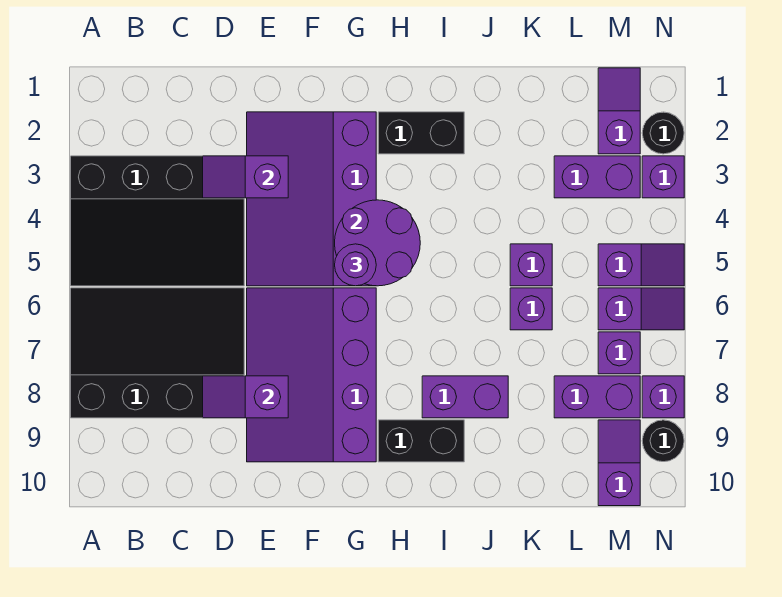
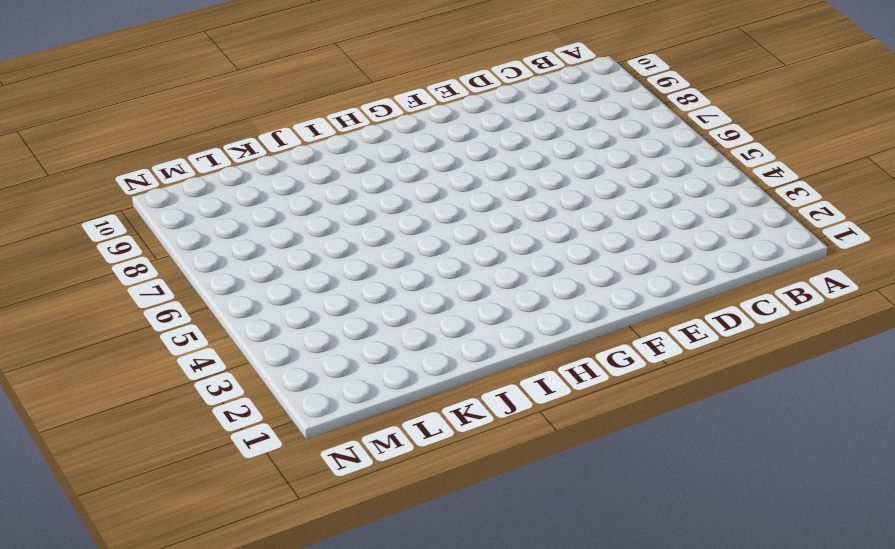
none -> black 3x4 slope [71,156,244,286]
none -> black 3x4 slope [71,288,244,418]
none -> purple 3x4 slope [247,112,376,286]

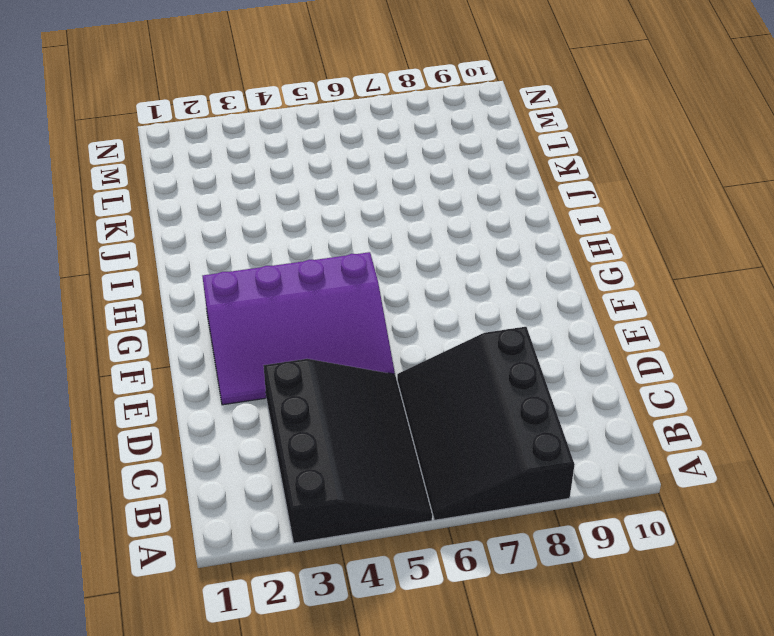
none -> purple 3x4 slope [247,288,376,462]
none -> black 1x2 brick [378,112,464,154]
none -> black 1x2 brick [378,420,464,462]

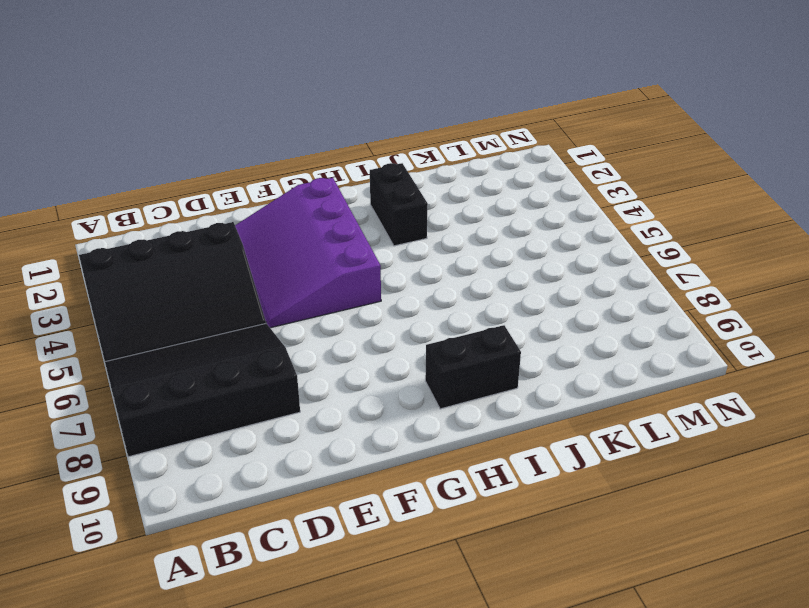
black 1x2 brick [370,163,428,246] -> black 1x2 brick turned to [378,112,464,154]
none -> purple 3x4 slope [247,288,376,462]
none -> purple 1x2 brick [422,376,508,418]
none -> purple 1x1 brick [510,244,552,286]

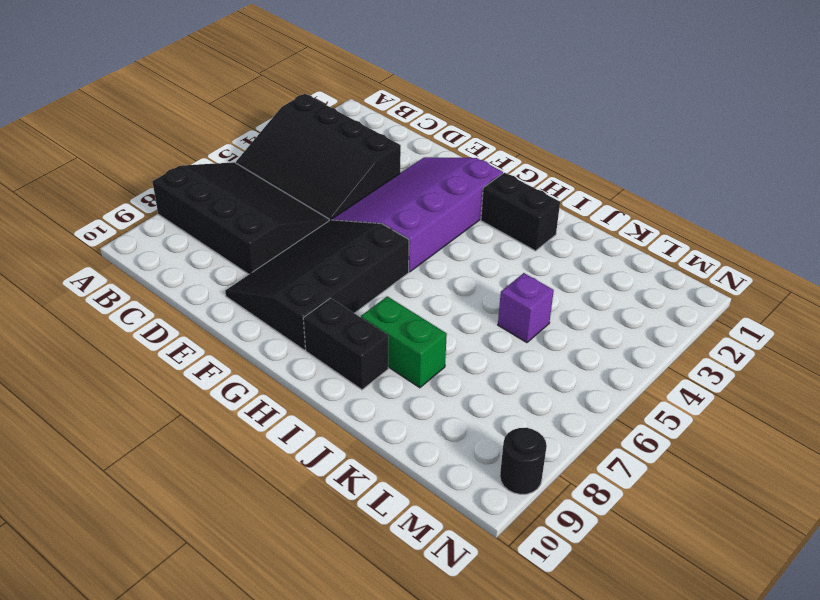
black 3x4 slope [225,220,409,350] -> purple 3x4 slope [247,288,376,462]
green 1x2 brick [361,296,447,388] -> purple 1x2 brick [422,376,508,418]
none -> purple 1x1 brick [510,288,552,330]
none -> purple 1x2 brick [554,156,640,198]
none -> purple 1x2 brick [554,376,640,418]

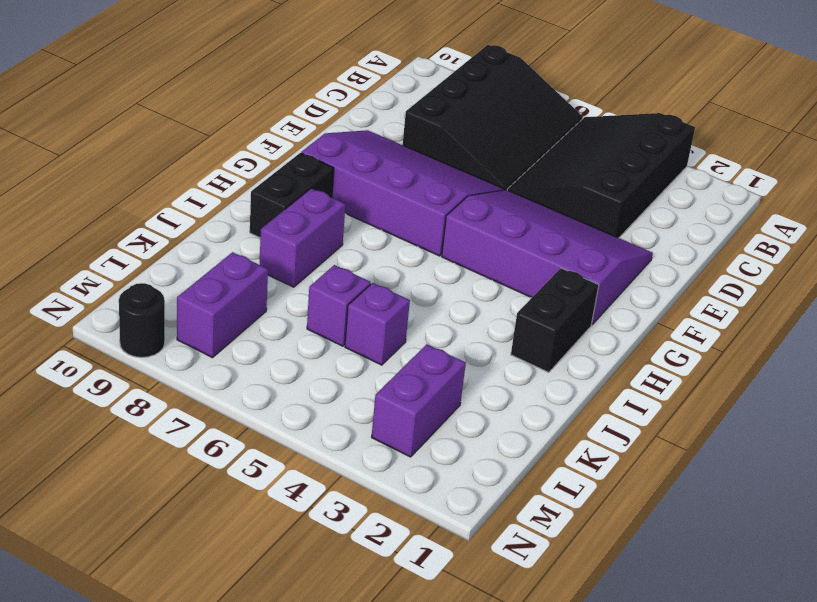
none -> purple 1x2 slope [598,68,640,154]
none -> purple 1x2 slope [598,244,684,286]
none -> purple 1x2 slope [598,288,684,330]

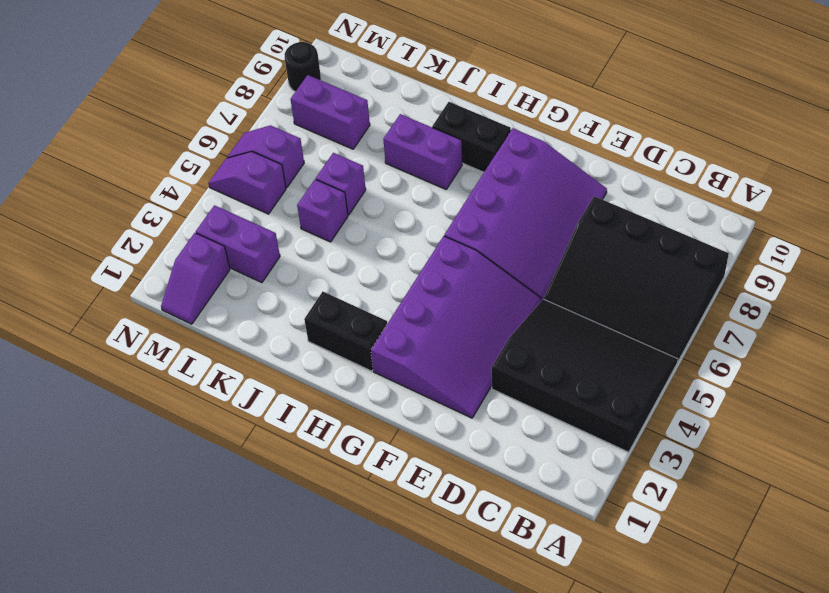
none -> purple 1x1 brick [598,332,640,374]
none -> purple 1x2 slope [598,420,640,506]
none -> black 1x1 round brick [642,112,684,154]

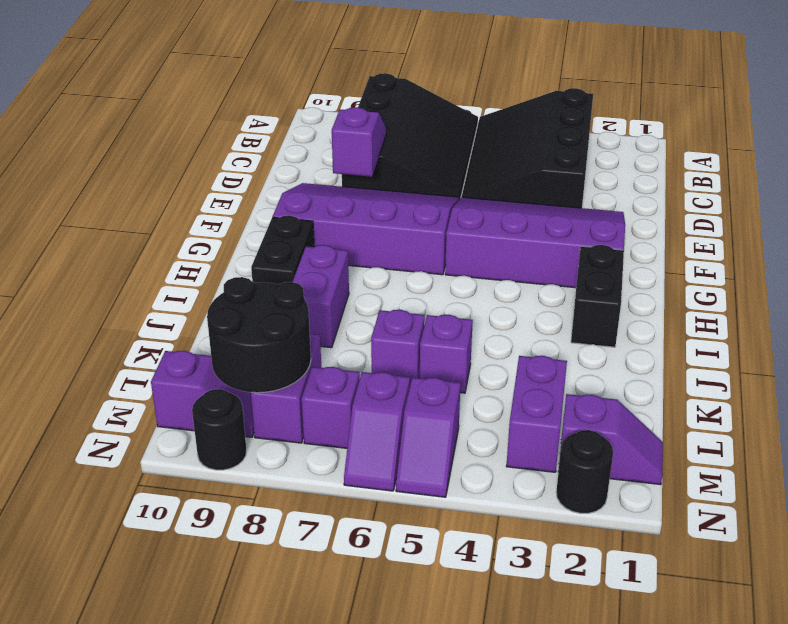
black 2x2 round brick [207,277,311,393] -> none
none -> purple 1x1 brick [642,156,684,198]
none -> purple 1x1 brick [642,376,684,418]
none -> purple 1x2 slope [203,156,288,198]

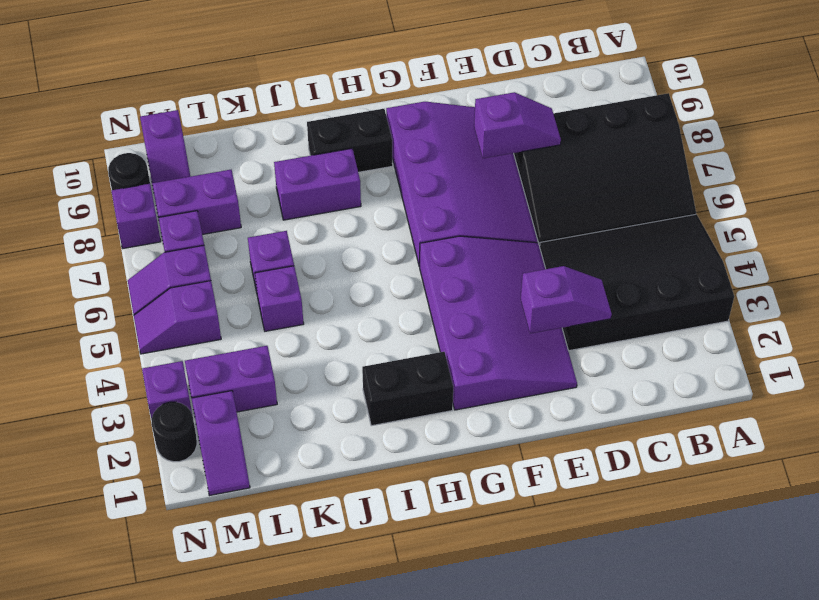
none -> purple 2x2 round brick [335,200,420,286]
none -> purple 1x1 round brick [335,244,376,286]

